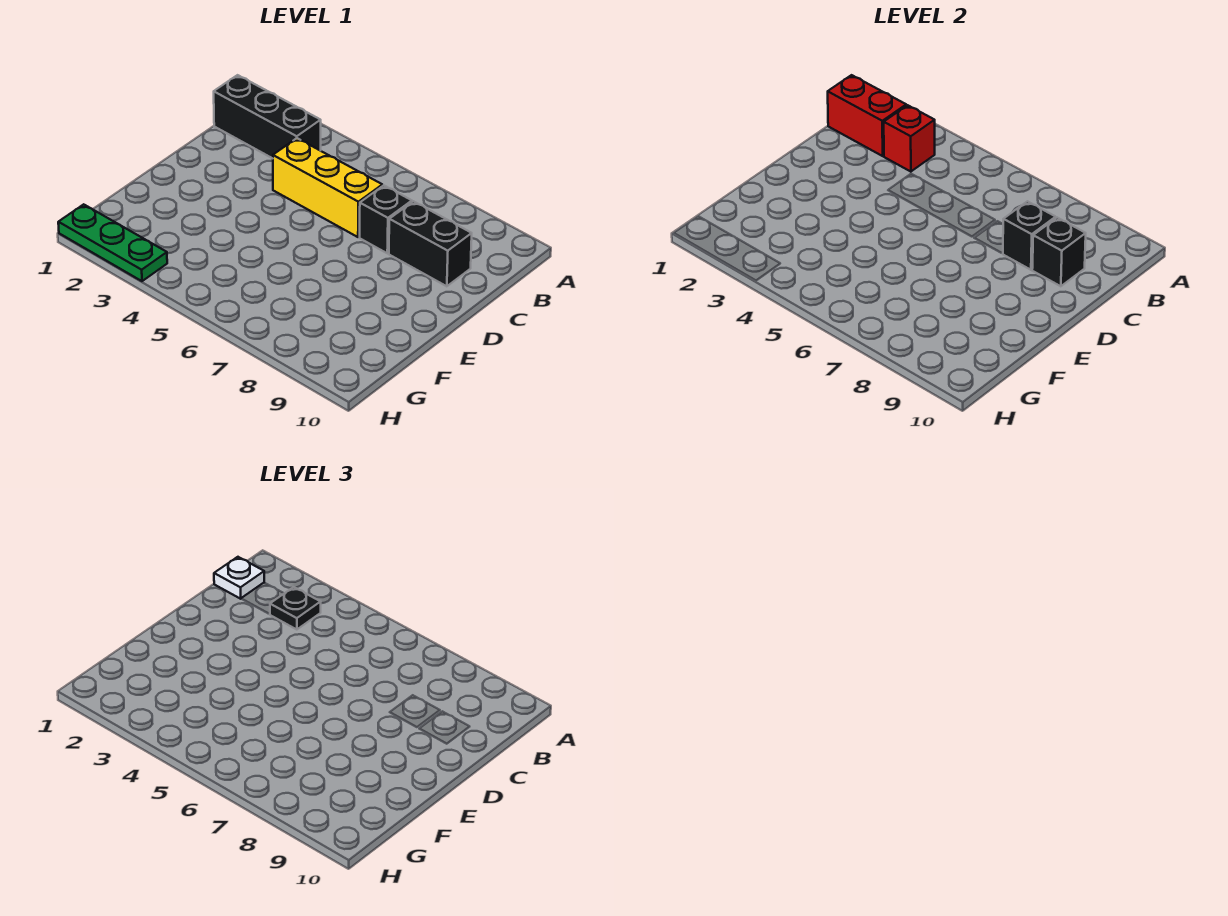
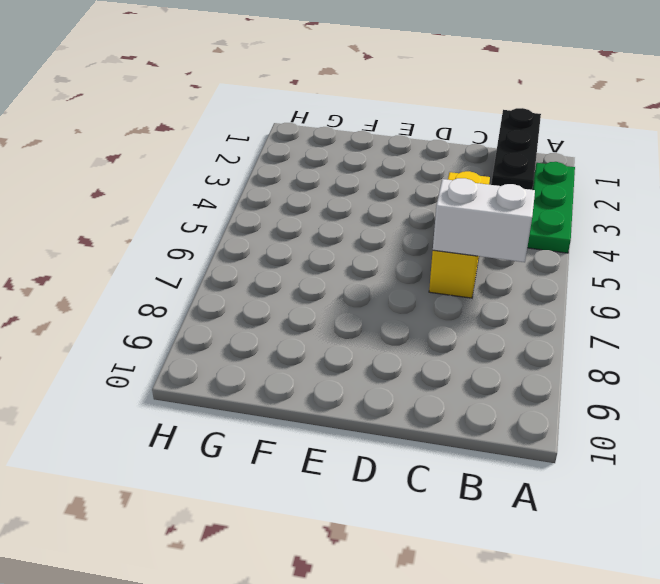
green 1x3 plate [527,162,575,253] -> green 1x3 plate moved to [58,204,167,281]
white 1x2 brick [433,178,535,262] -> none
none -> black 1x1 brick [360,185,412,253]
none -> black 1x2 brick [389,201,472,286]

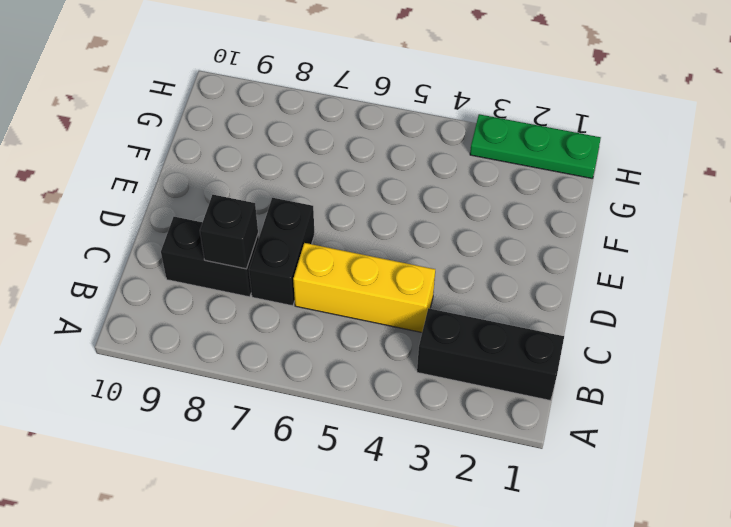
black 1x2 brick [249,198,315,306] -> black 1x1 brick [360,185,412,253]
none -> red 1x2 brick [828,75,906,156]
none -> red 1x1 brick [884,105,935,172]

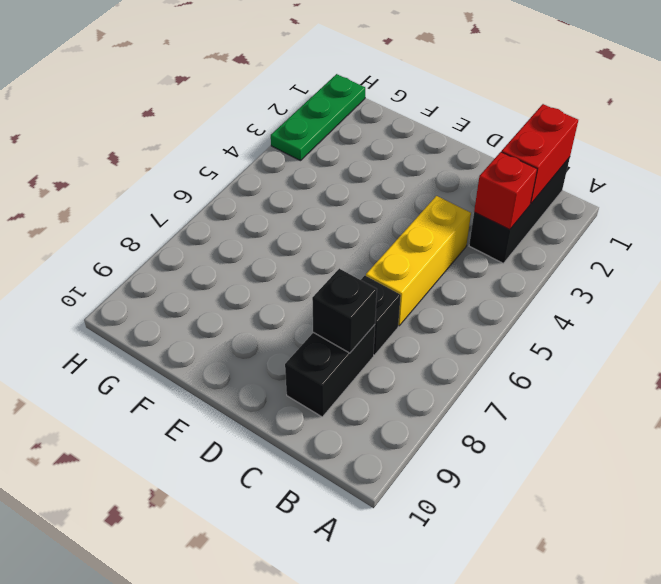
none -> black 1x1 brick [1032,218,1086,286]
none -> white 1x1 plate [214,557,264,599]

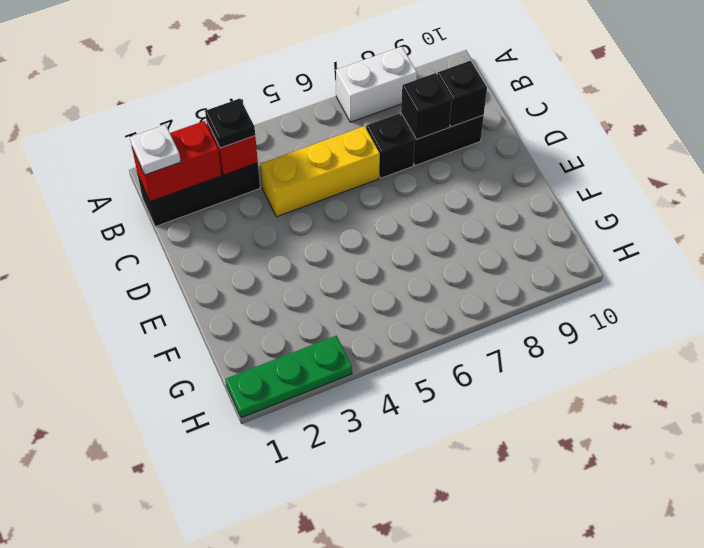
white 1x2 brick [336,47,417,122] -> none

